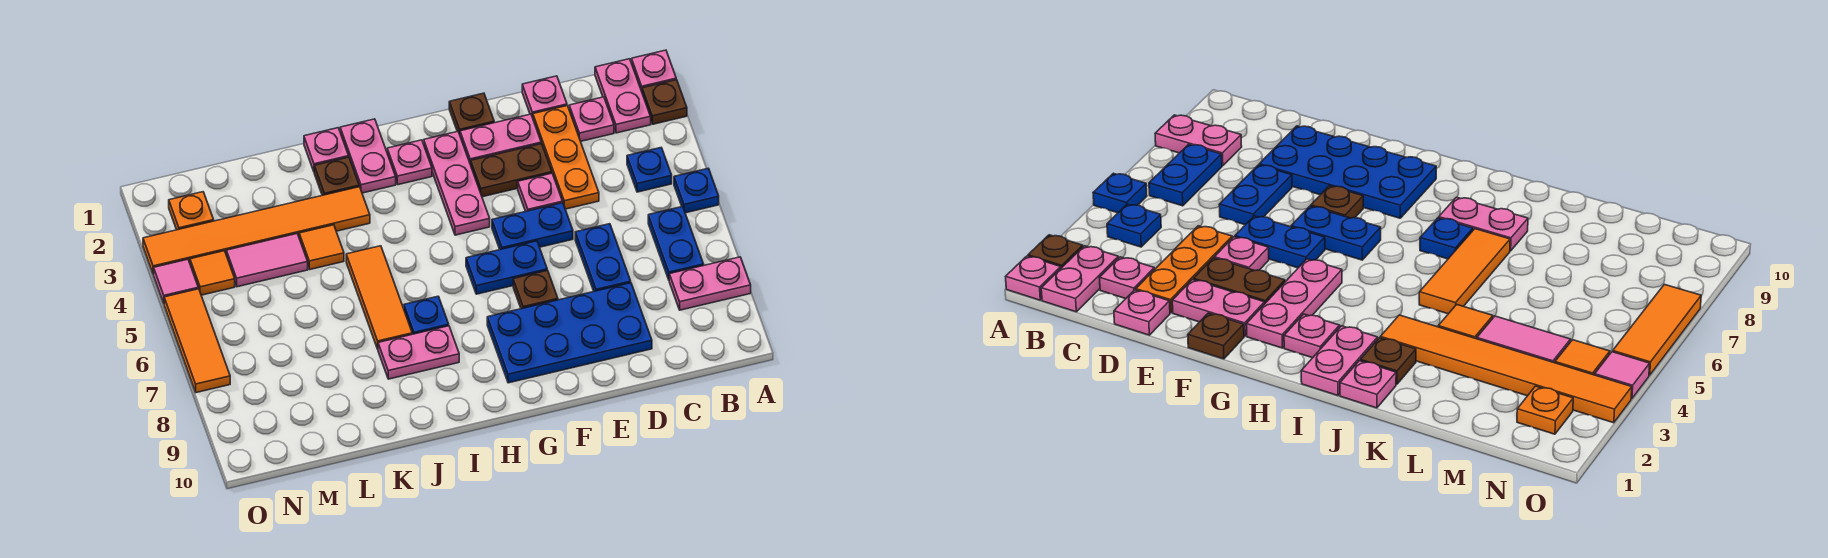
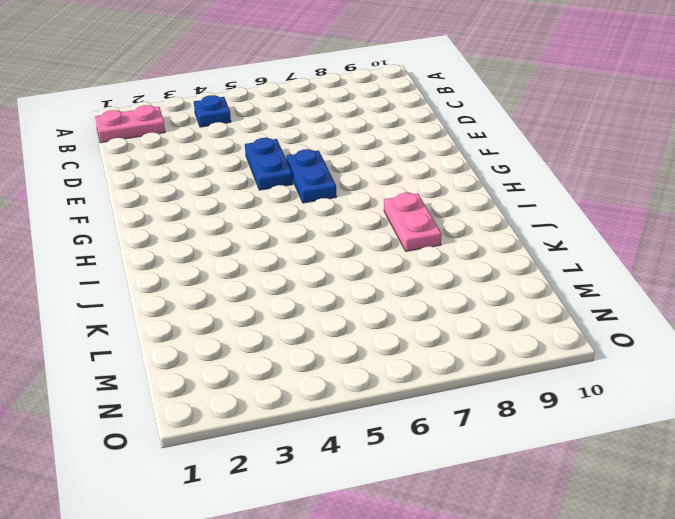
none -> pink 1x1 plate [632,50,676,91]
none -> brown 1x1 plate [642,80,687,124]
none -> blue 1x1 plate [674,168,719,213]
none -> pink 1x2 plate [669,257,751,310]

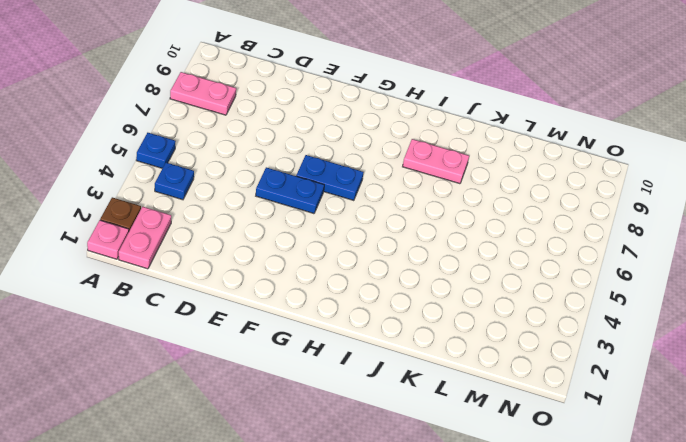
none -> blue 1x2 plate [648,206,704,280]
none -> pink 1x1 plate [569,97,614,141]
none -> pink 1x1 plate [522,76,567,118]
none -> orange 1x3 plate [533,106,599,209]

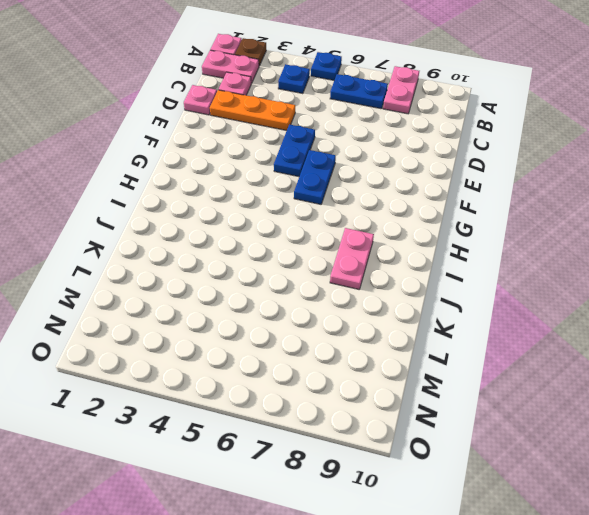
none -> blue 1x2 plate [575,224,631,291]
none -> blue 2x4 plate [487,283,652,383]
none -> pink 1x2 plate [460,114,541,165]
none -> brown 1x2 plate [471,144,552,197]

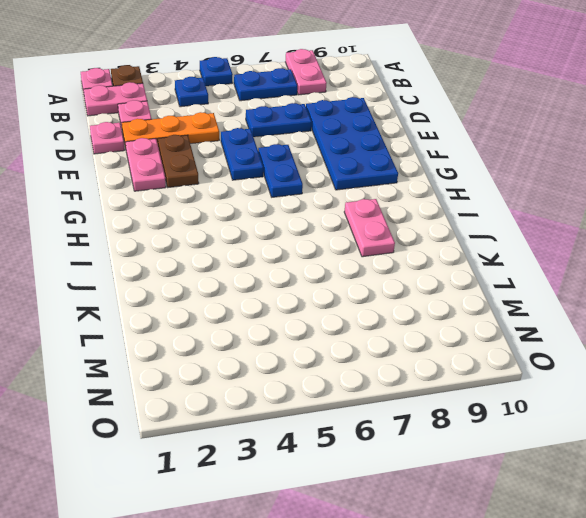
none -> pink 1x1 plate [518,173,563,211]
none -> brown 1x1 plate [449,93,494,134]
none -> brown 1x1 plate [513,270,558,309]
none -> pink 1x3 plate [424,131,490,235]

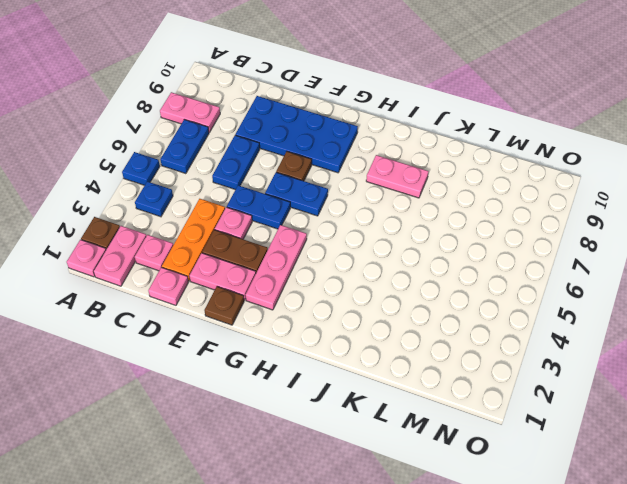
none -> pink 1x1 plate [387,140,432,185]
none -> pink 1x2 plate [340,119,396,193]
none -> blue 1x1 plate [404,296,449,334]
none -> pink 1x1 plate [304,128,349,171]

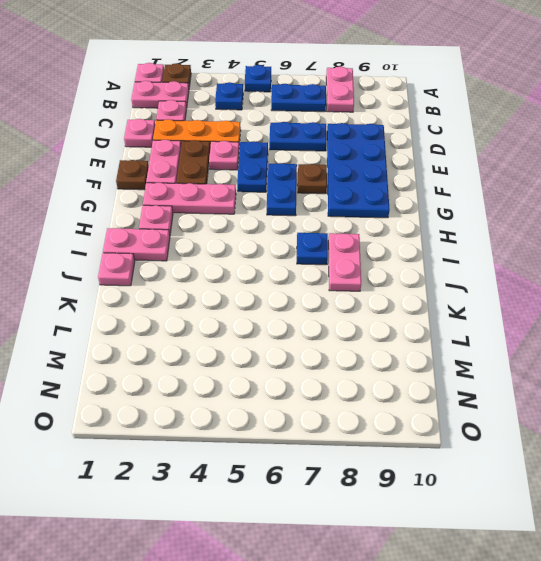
none -> brown 1x1 plate [314,157,359,195]
none -> orange 1x6 tile [143,187,370,275]
none -> orange 1x3 tile [346,246,412,349]
none -> orange 1x1 tile [299,225,344,269]

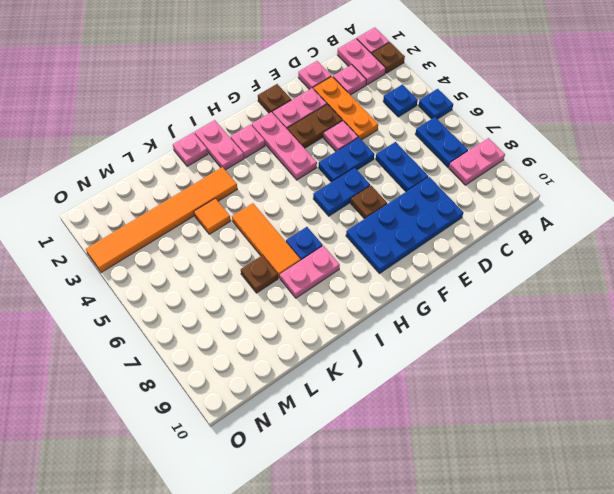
brown 1x1 plate [241,255,278,293] -> brown 1x1 plate moved to [314,157,359,195]
none -> pink 1x2 tile [226,234,308,287]
none -> orange 1x1 plate [169,192,214,230]
none -> orange 1x1 tile [190,251,235,295]
none -> pink 1x1 tile [154,259,198,303]

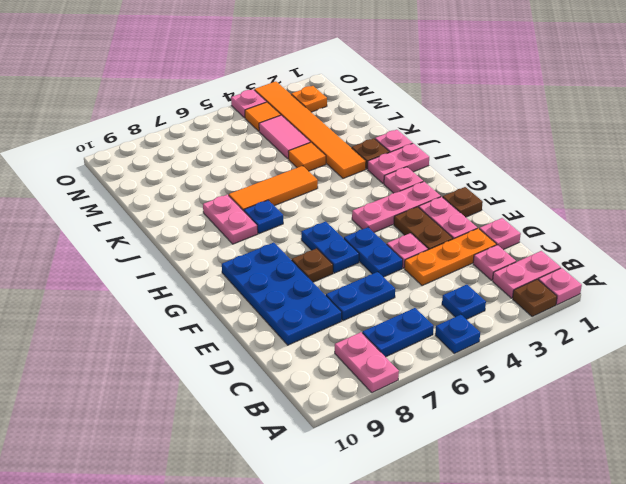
pink 1x1 plate [231,90,266,118] -> pink 1x1 tile [154,259,198,303]
none -> orange 1x3 tile [164,289,230,393]

